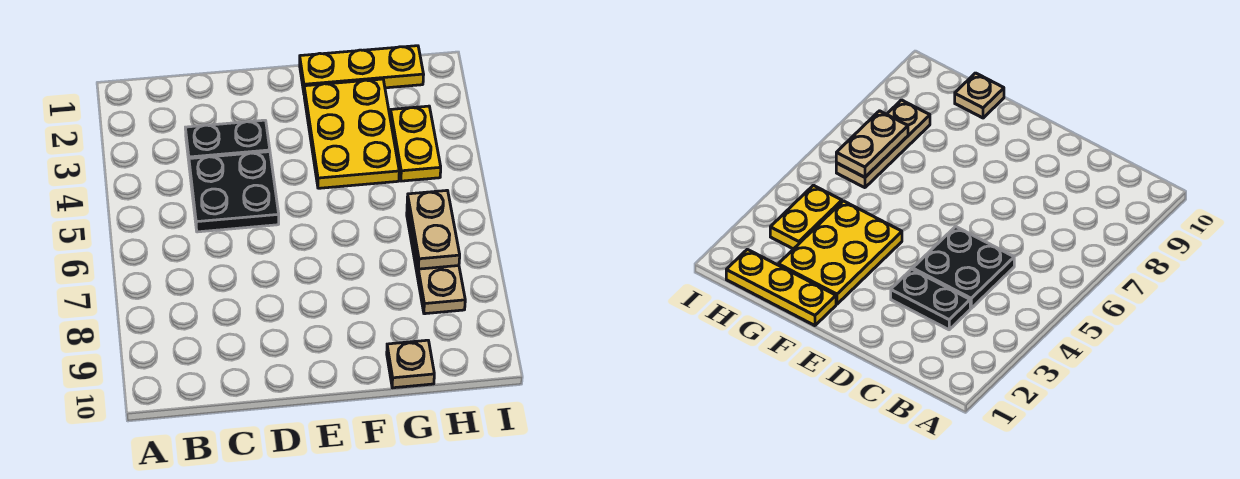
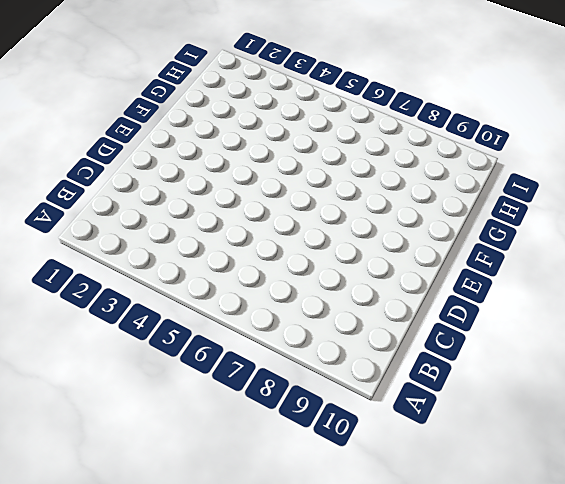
none -> black 1x2 plate [185,120,270,160]
none -> black 2x2 plate [189,152,279,232]

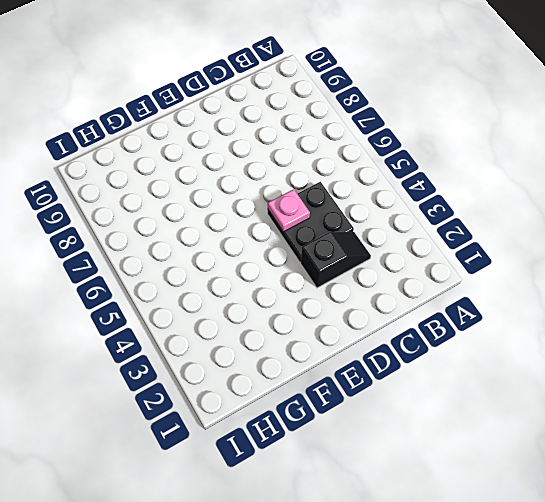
black 1x2 slope [301,232,371,288] -> black 1x2 plate [185,120,270,160]
pink 1x1 plate [268,189,310,232] -> none
none -> yellow 1x3 plate [300,46,424,92]
none -> yellow 2x3 plate [304,79,399,188]

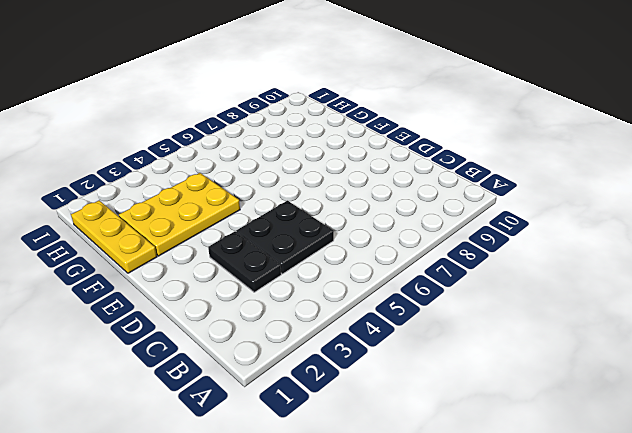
none -> tan 1x1 plate [387,340,434,388]
none -> yellow 1x2 plate [390,106,441,181]

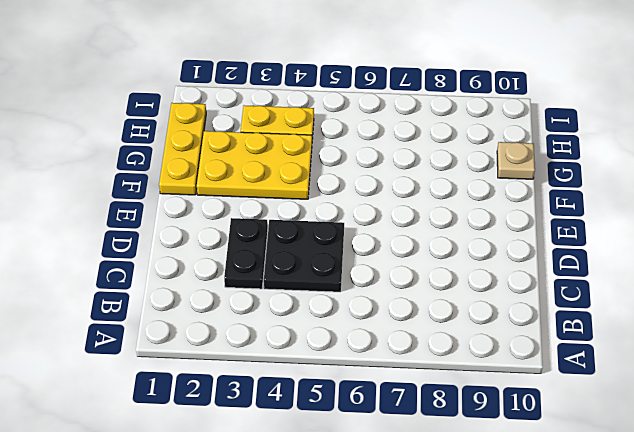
none -> tan 1x3 plate [407,206,465,314]
none -> tan 1x2 plate [407,190,460,269]

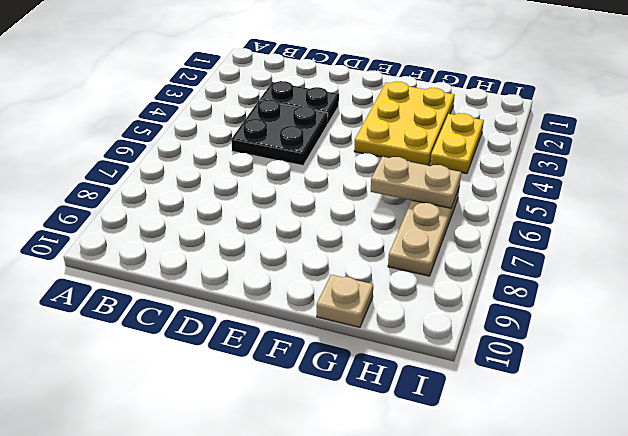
tan 1x2 plate [371,157,461,208] -> tan 1x2 plate turned to [407,190,460,269]
none -> yellow 1x3 plate [300,46,424,92]

